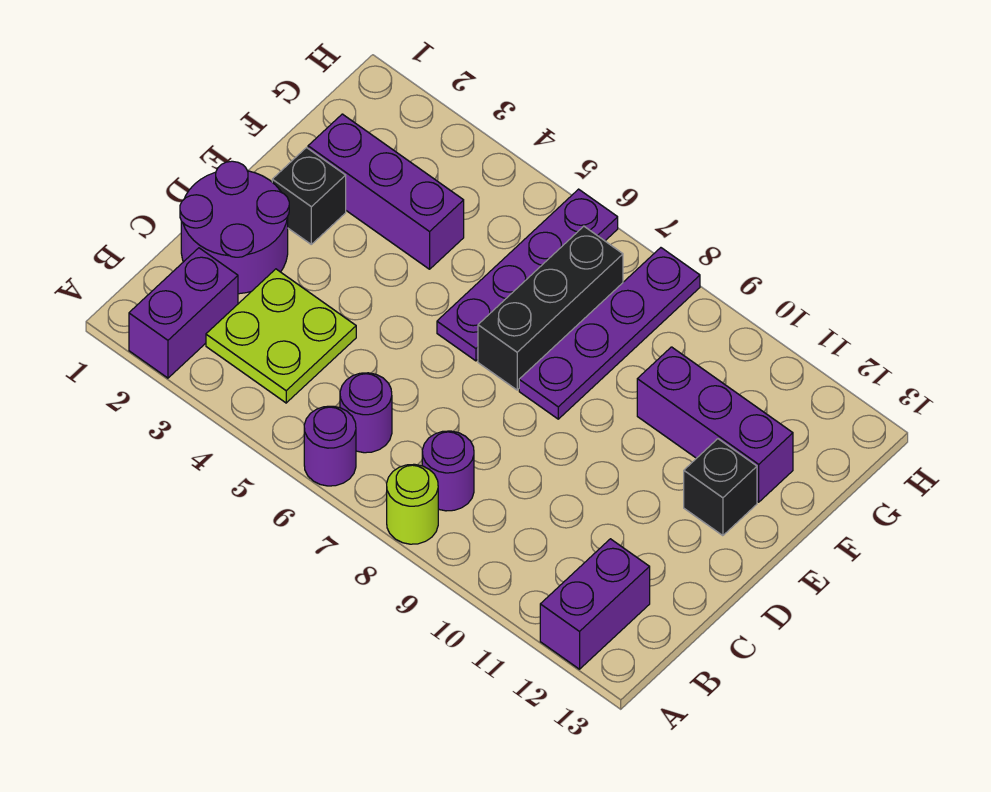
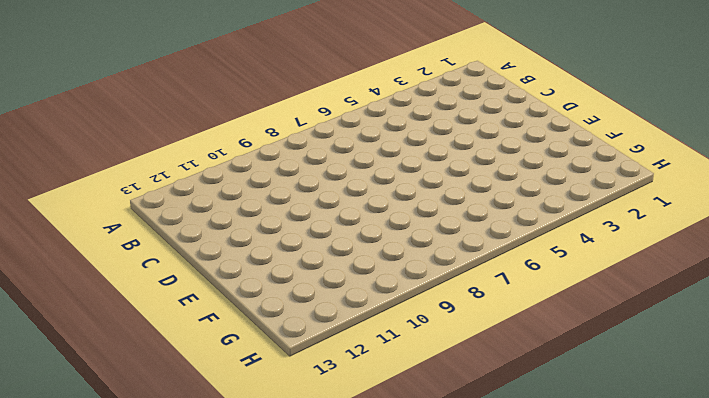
none -> purple 1x2 brick [129,248,238,378]
none -> purple 1x1 round brick [304,406,356,486]
none -> lime 1x1 round brick [387,464,438,544]

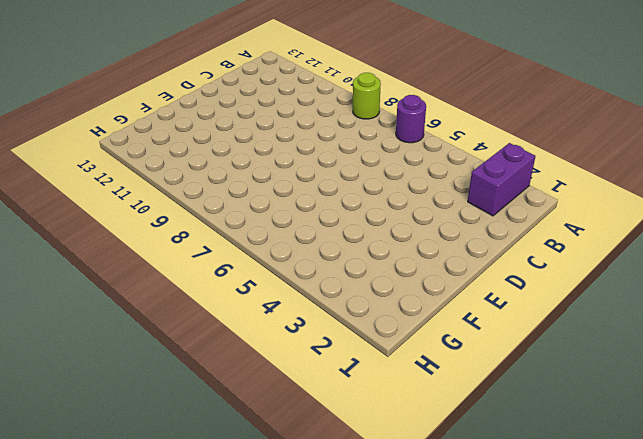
none -> purple 1x2 brick [540,539,650,669]
none -> lime 2x2 plate [206,269,356,403]
none -> purple 1x1 round brick [340,373,392,453]

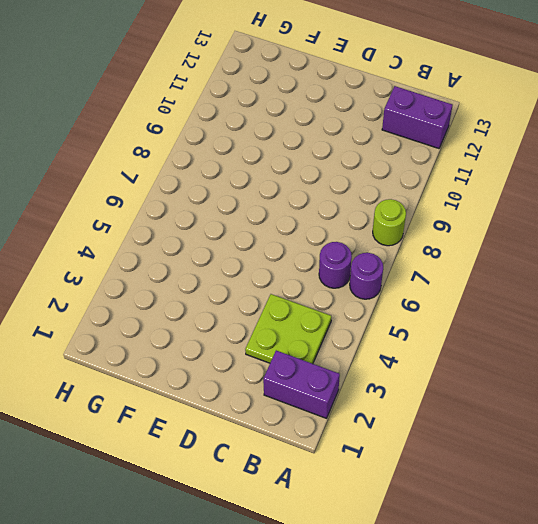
none -> purple 1x1 round brick [422,431,474,511]
none -> purple 2x2 round brick [180,161,289,294]
none -> black 1x1 brick [272,148,346,244]

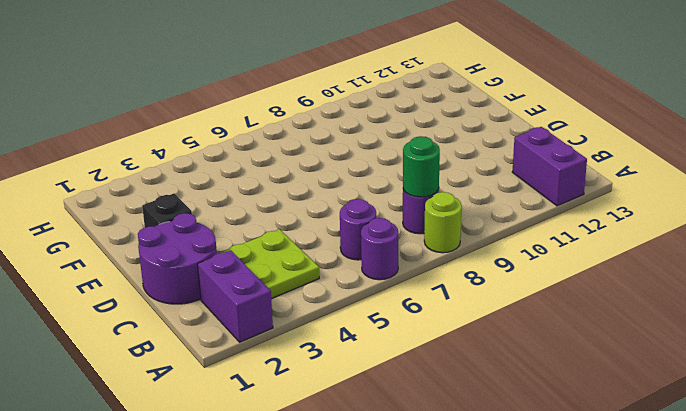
green 1x1 round brick [403,136,440,197] -> none
none -> purple 1x4 plate [437,189,618,361]
none -> black 1x3 brick [478,226,623,390]
none -> purple 1x4 plate [519,248,700,419]

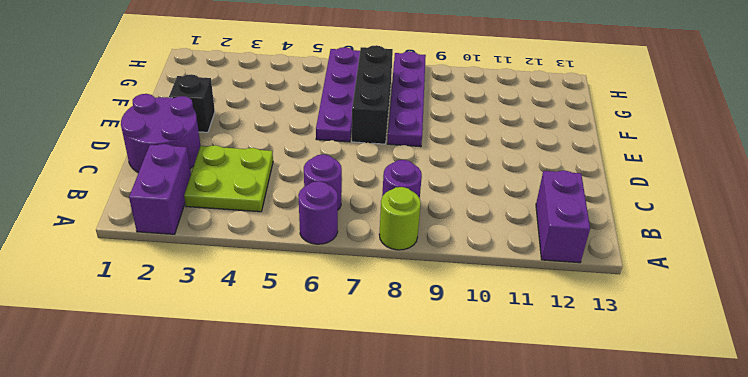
none -> black 1x1 brick [684,439,757,536]
none -> purple 1x3 brick [308,114,464,269]
none -> purple 1x3 brick [637,347,793,502]

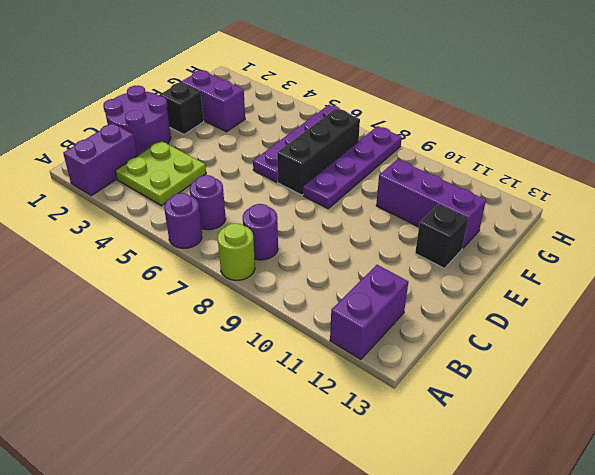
purple 1x2 brick [181,70,245,132] -> purple 1x3 brick [308,114,464,269]

